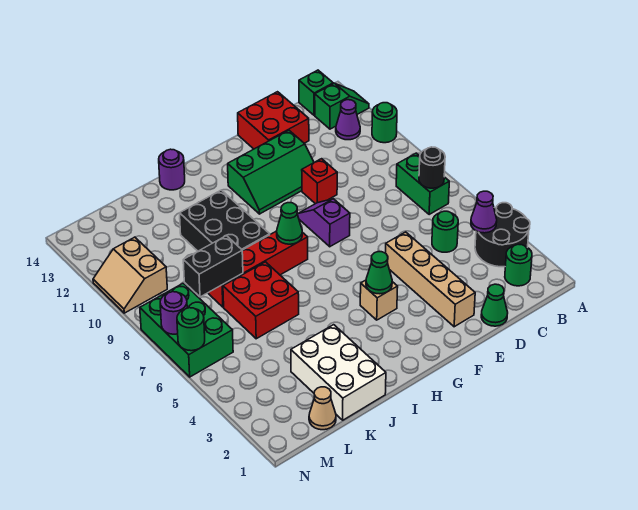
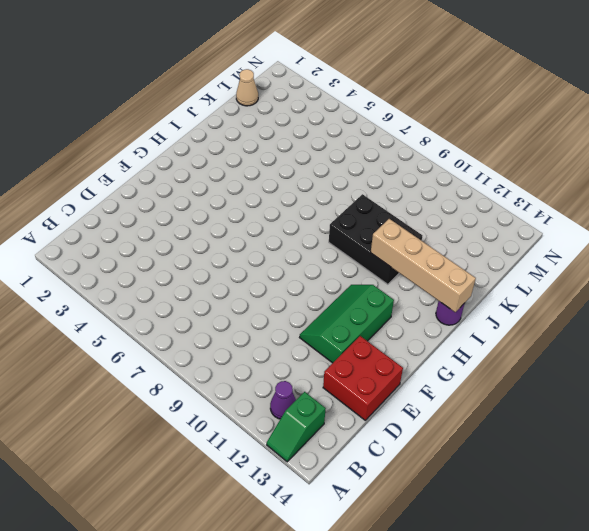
tan 1x4 brick [371,219,476,312] -> tan 1x4 brick moved to [386,232,475,327]
none -> black 2x2 round brick [475,203,530,267]
none -> green 1x1 round brick [372,103,397,143]
none -> green 1x1 round brick [505,244,532,286]
none -> green 1x2 brick [396,153,449,214]

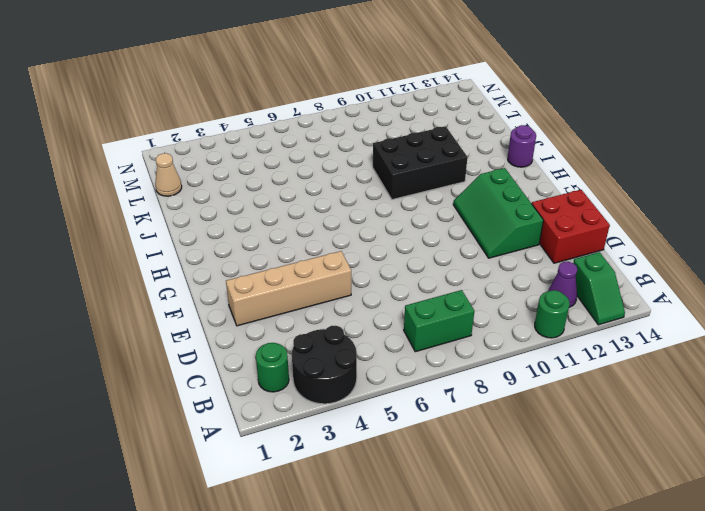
none -> green 1x1 brick [299,70,333,115]
none -> green 1x1 round brick [432,211,458,252]
none -> green 1x1 cone [481,284,508,326]
none -> red 1x1 brick [302,159,337,204]

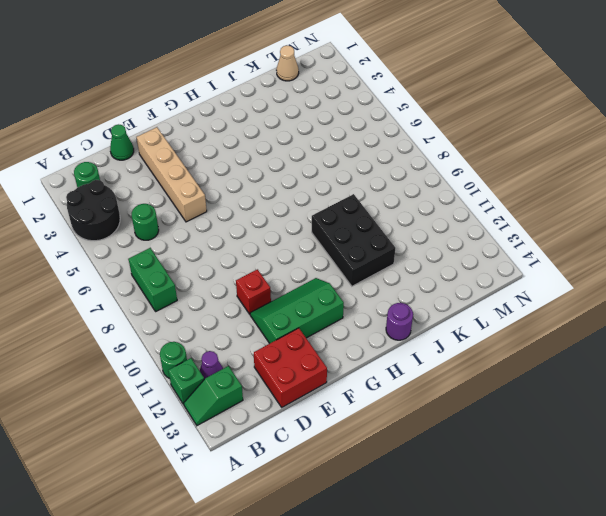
green 1x1 brick [168,358,204,404] -> green 1x1 brick moved to [299,70,333,115]
none -> purple 1x2 slope [297,199,350,247]
none -> tan 1x1 brick [360,280,398,320]
none -> red 1x4 brick [208,231,308,307]
none -> white 2x3 brick [291,325,386,420]

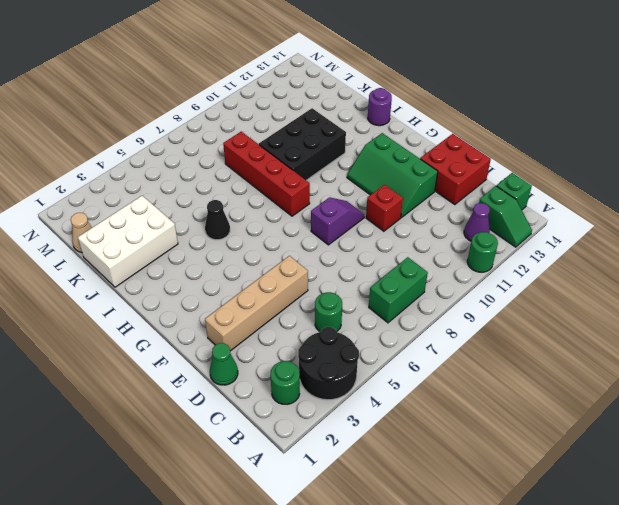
black 1x1 cone [205,200,230,240] -> none
none -> tan 1x1 brick [360,280,398,320]
none -> red 2x2 brick [223,262,299,339]
none -> green 2x3 brick [140,283,233,377]
none -> tan 2x2 slope [93,237,167,313]

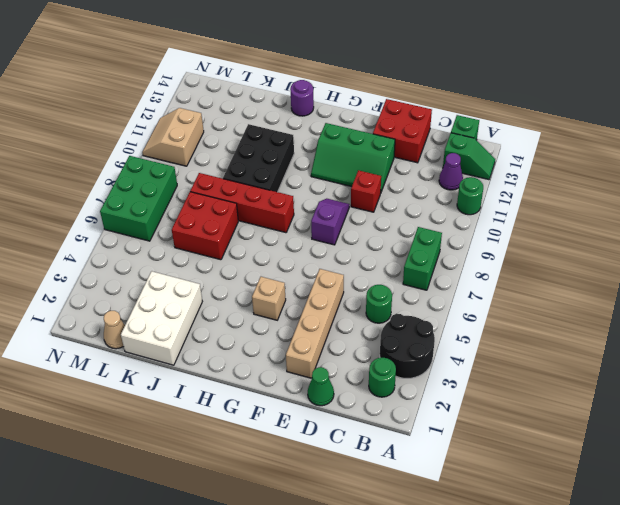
none -> purple 1x1 cone [471,191,497,233]
none -> black 1x1 round brick [419,147,445,188]
none -> green 1x1 cone [366,252,392,294]
none -> green 1x1 cone [277,203,302,244]

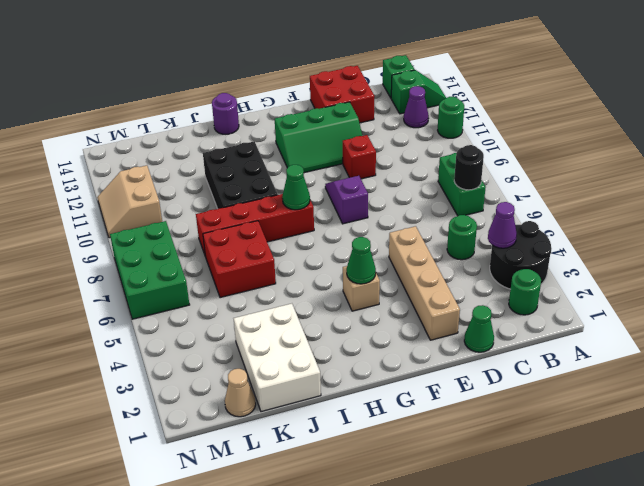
none -> black 1x2 brick [183,236,243,297]
none -> green 1x1 round brick [177,308,205,351]
none -> purple 1x1 round brick [160,292,187,334]

